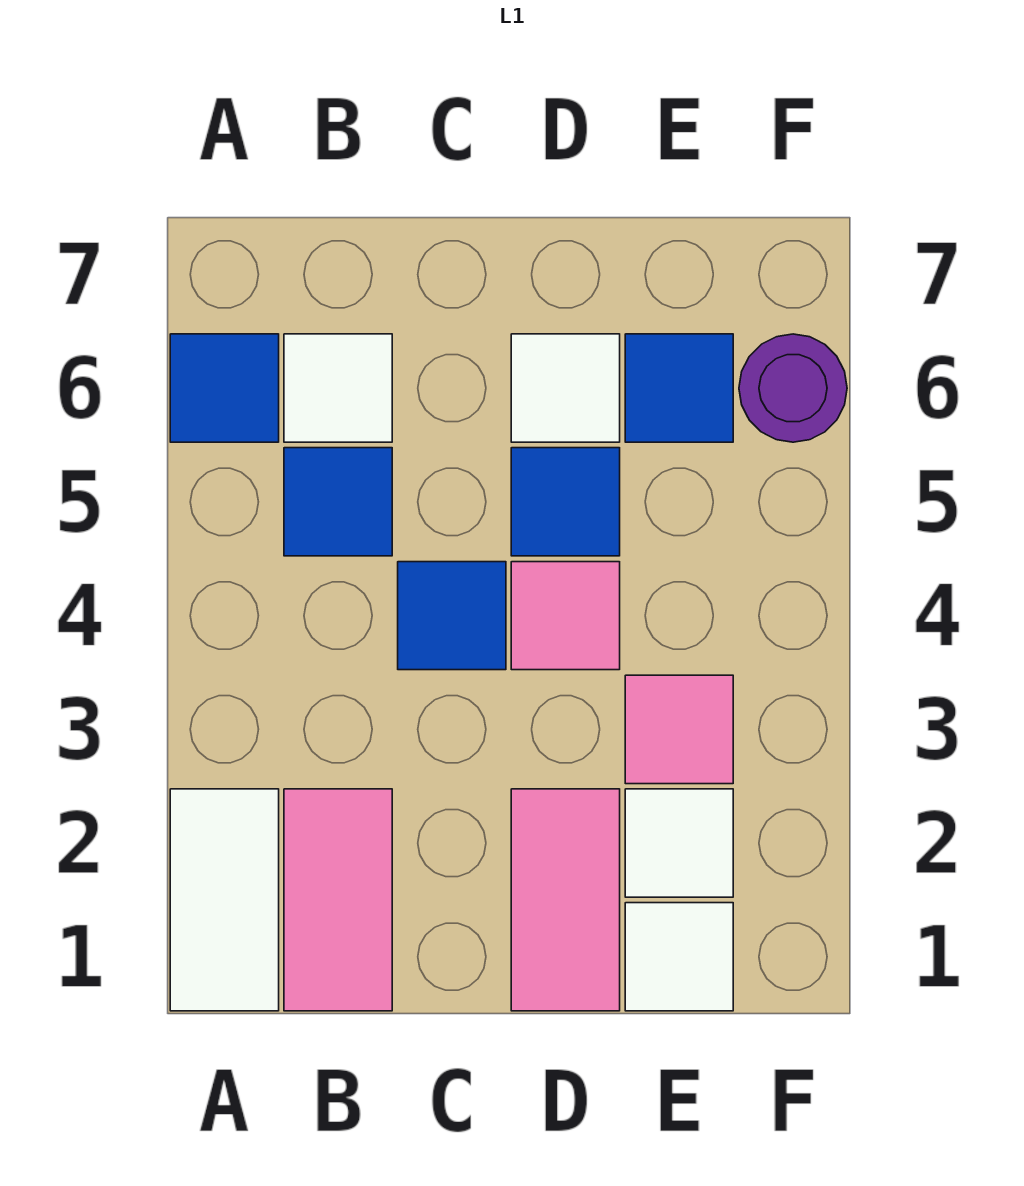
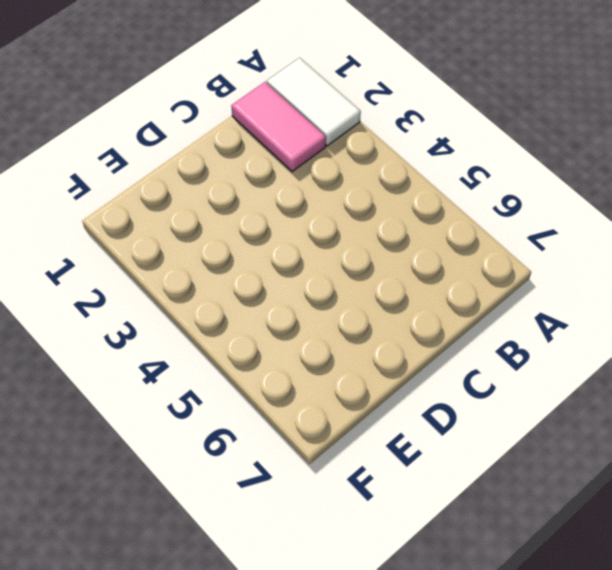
none -> blue 1x1 tile [170,334,279,442]
none -> blue 1x1 tile [284,448,392,556]
none -> white 1x1 tile [284,334,392,442]

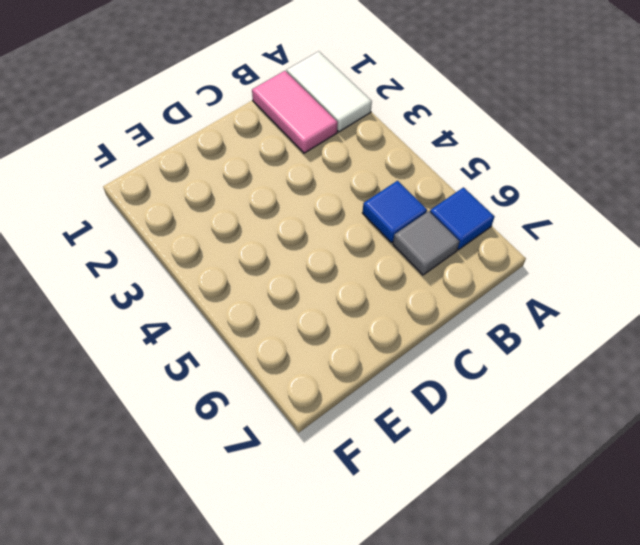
grey 1x1 tile [393,211,459,275] -> white 1x1 tile [284,334,392,442]
none -> blue 1x1 tile [398,562,506,670]
none -> pink 1x2 tile [511,789,620,1011]
none -> pink 1x1 tile [511,562,620,670]

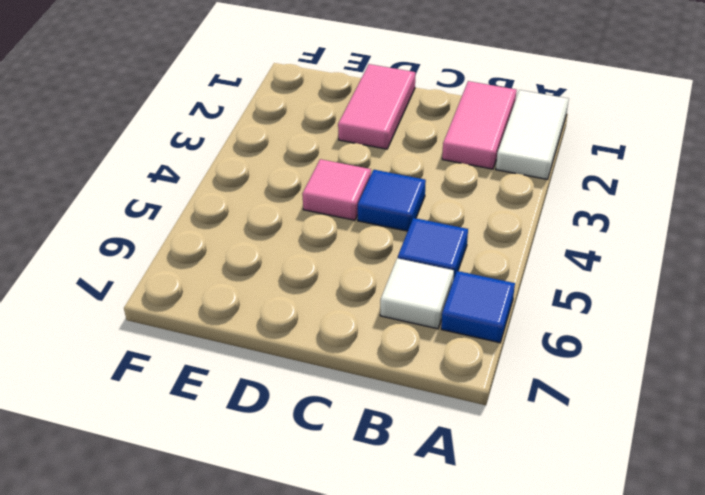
none -> blue 1x1 tile [511,448,620,556]
none -> white 1x1 tile [511,334,620,442]
none -> white 1x1 tile [625,903,733,1011]

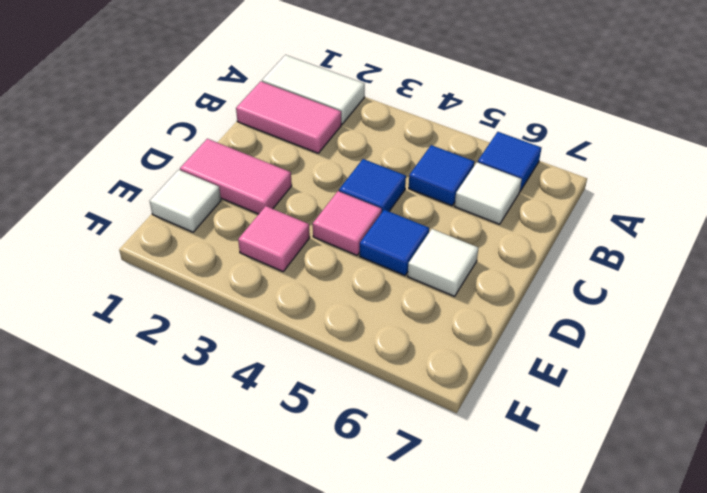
none -> white 1x1 tile [625,789,733,897]
none -> blue 1x1 tile [625,334,733,442]
none -> purple 1x1 round brick [739,334,847,442]

